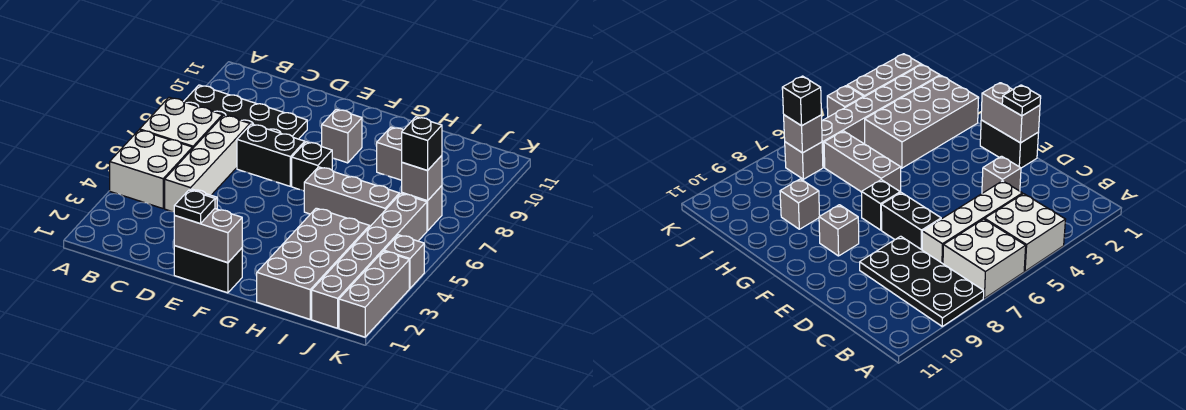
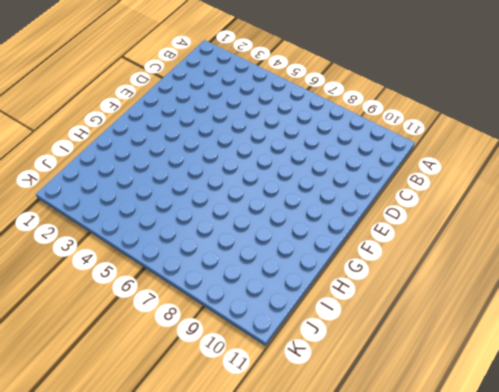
none -> white 2x2 brick [110,130,192,208]
none -> white 2x2 brick [140,97,222,149]
none -> black 2x4 plate [184,85,307,139]

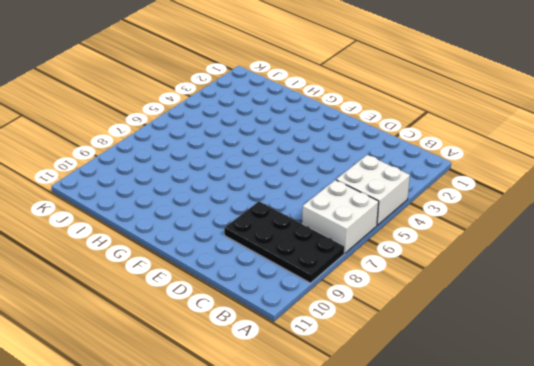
none -> white 1x4 brick [165,115,250,212]
none -> grey 1x1 brick [982,156,1021,193]
none -> black 1x2 brick [237,124,305,186]

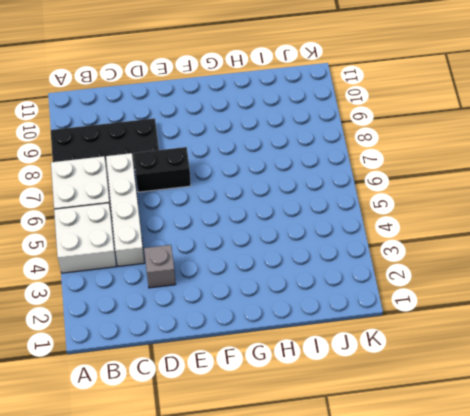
none -> black 1x2 brick [174,246,242,293]
none -> black 1x1 brick [292,142,332,191]
none -> grey 1x1 brick [322,109,362,163]

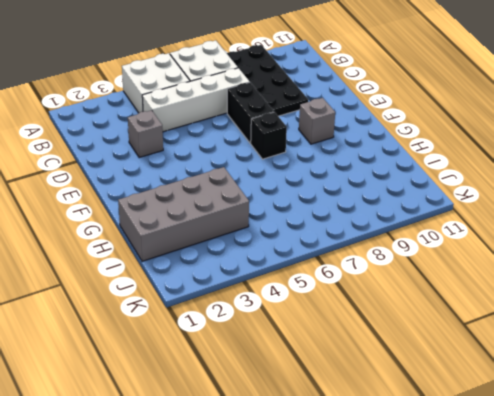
none -> black 1x2 brick [174,246,242,293]
none -> grey 1x3 brick [304,167,399,226]
none -> grey 1x1 brick [377,127,403,180]

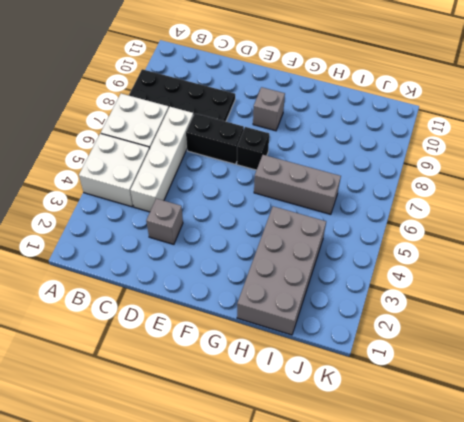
none -> black 1x2 brick [174,246,242,293]
none -> grey 1x1 brick [377,127,403,180]
none -> grey 1x6 brick [312,193,427,328]

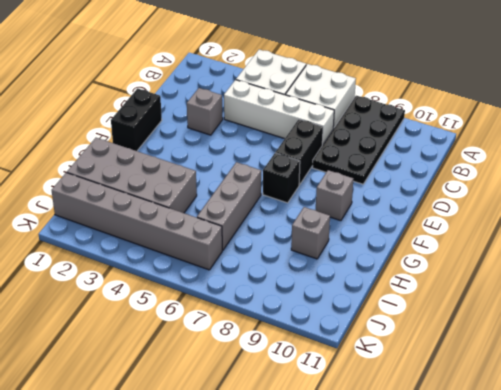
none -> grey 1x1 brick [402,186,442,231]
none -> grey 1x3 brick [339,251,409,337]
none -> grey 1x1 brick [384,235,424,288]

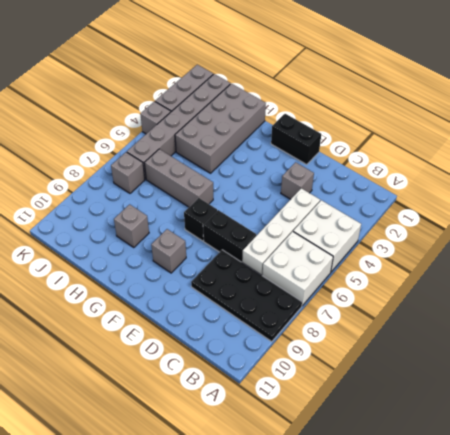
none -> grey 1x2 brick [174,209,242,263]
none -> grey 1x1 brick [402,156,442,201]
none -> black 1x1 plate [174,190,215,224]

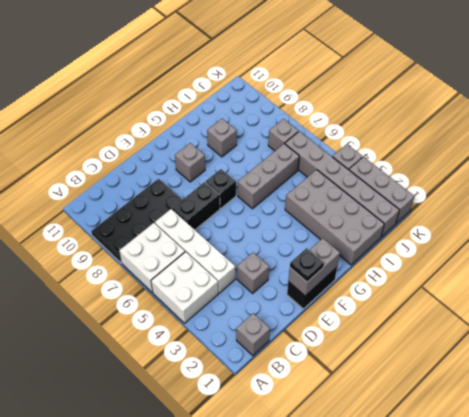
grey 1x1 brick [236,313,270,355] -> grey 1x1 brick moved to [402,156,442,201]
none -> black 1x1 brick [402,117,442,170]

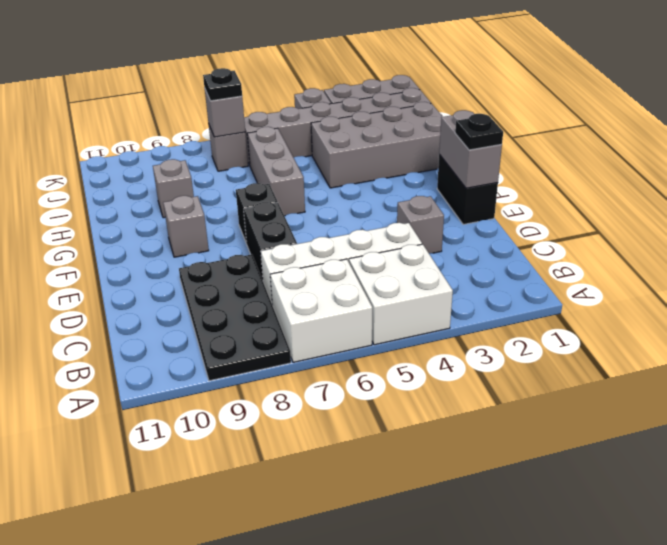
black 1x1 plate [203,68,242,101] -> black 1x1 brick [402,117,442,170]

